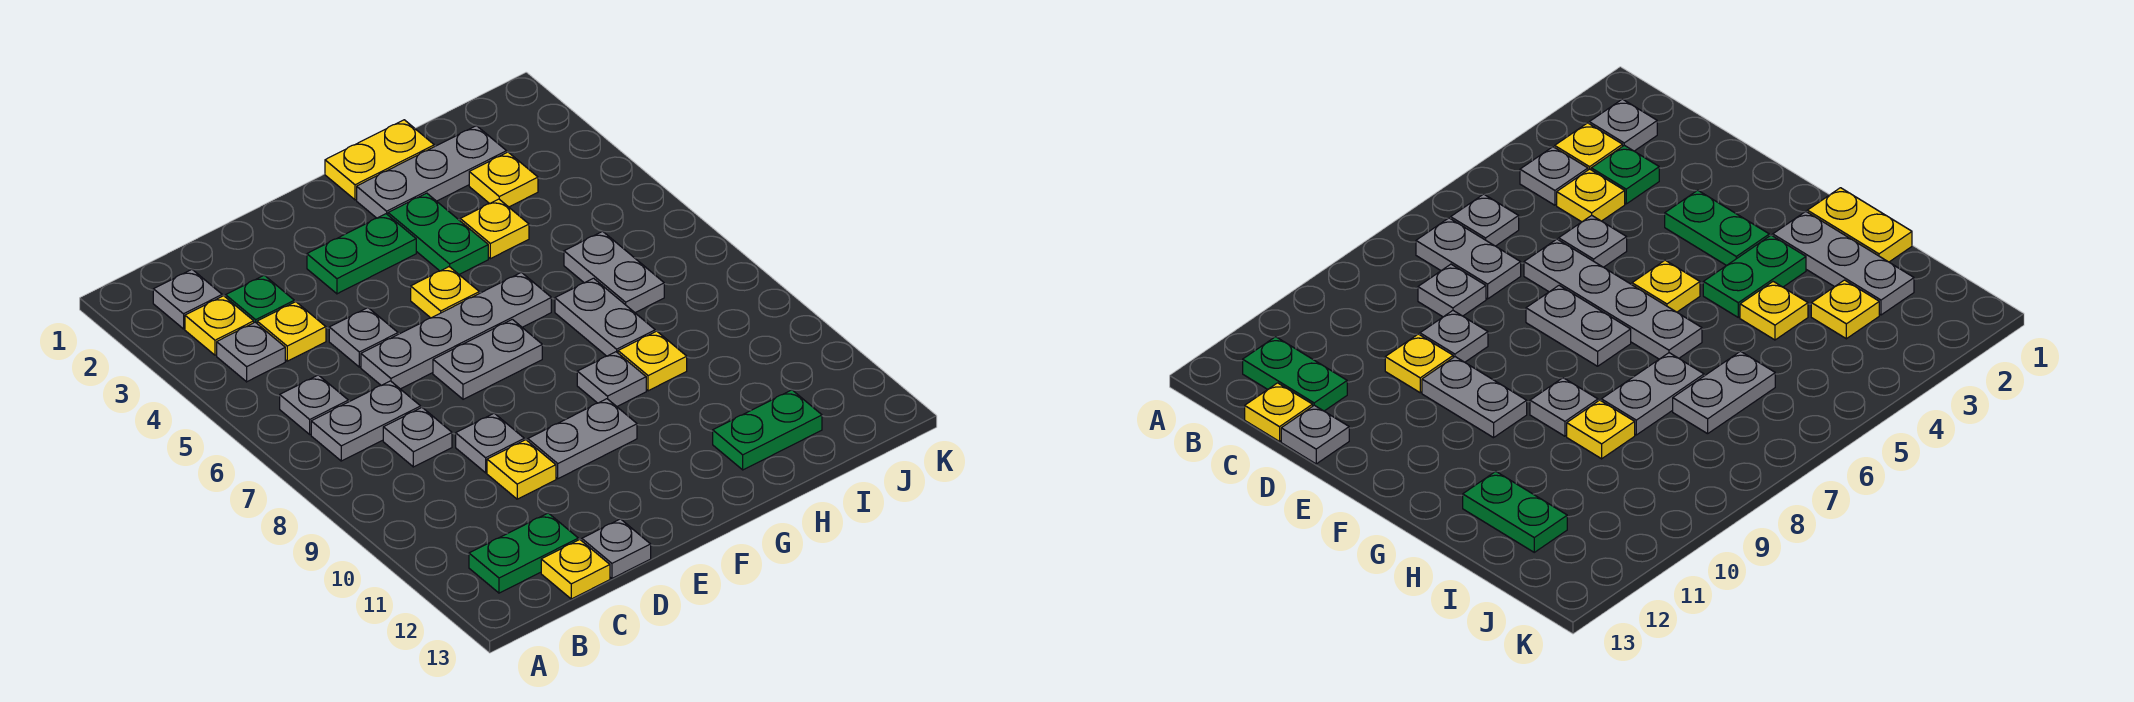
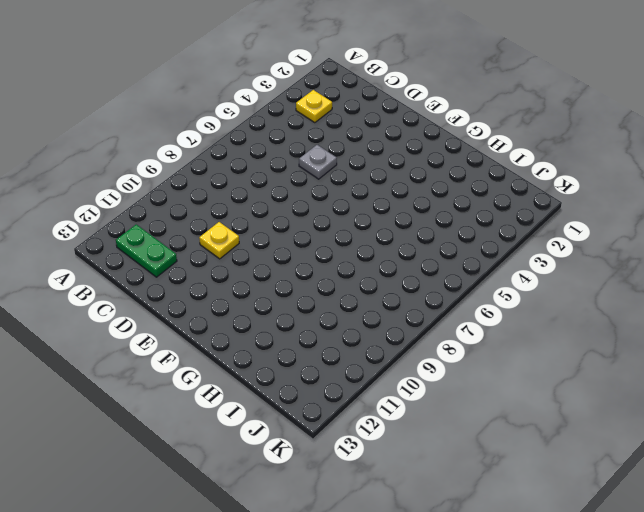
none -> grey 1x1 plate [153,270,222,329]
none -> grey 1x1 plate [217,322,285,382]
none -> grey 1x1 plate [280,375,348,434]

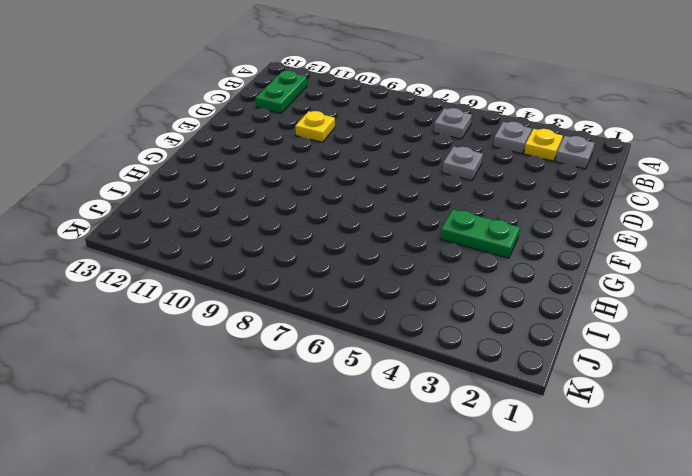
none -> grey 1x2 plate [311,381,421,461]
none -> green 1x1 plate [226,275,294,323]
none -> yellow 1x1 plate [257,302,326,361]

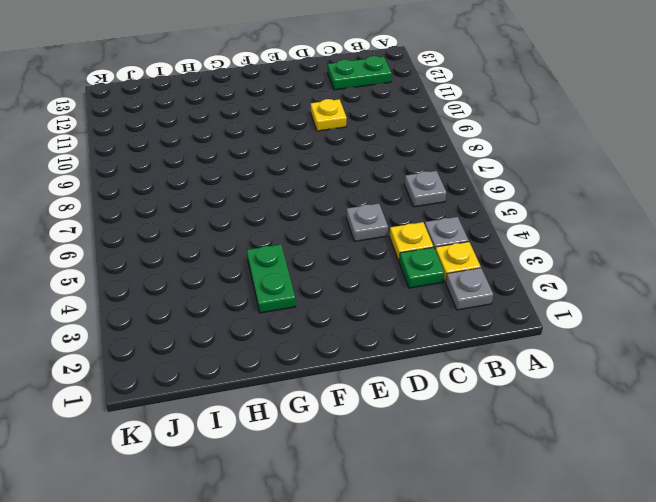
none -> grey 1x2 plate [311,381,421,461]
none -> grey 1x1 plate [383,408,452,467]
none -> yellow 1x1 plate [541,539,610,599]

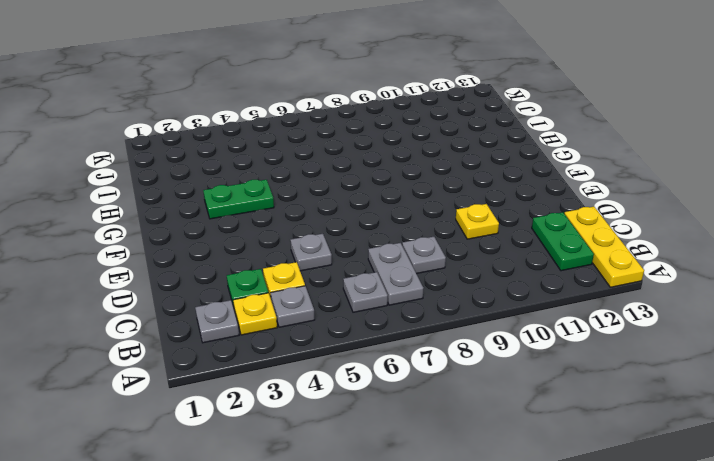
yellow 1x3 plate [564,207,644,287] -> yellow 1x1 plate [541,539,610,599]
none -> grey 1x4 plate [361,272,551,389]
none -> grey 1x1 plate [456,413,524,473]
none -> grey 1x1 plate [582,519,651,578]

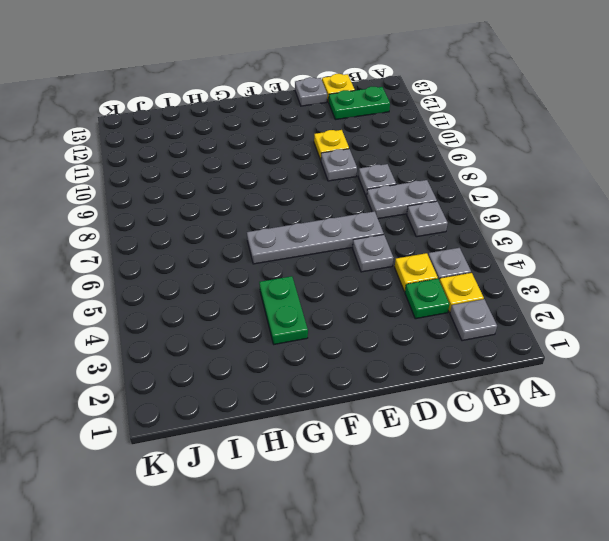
none -> green 1x2 plate [307,214,416,294]
none -> grey 1x2 plate [433,319,542,399]
none -> grey 1x2 plate [528,399,637,479]

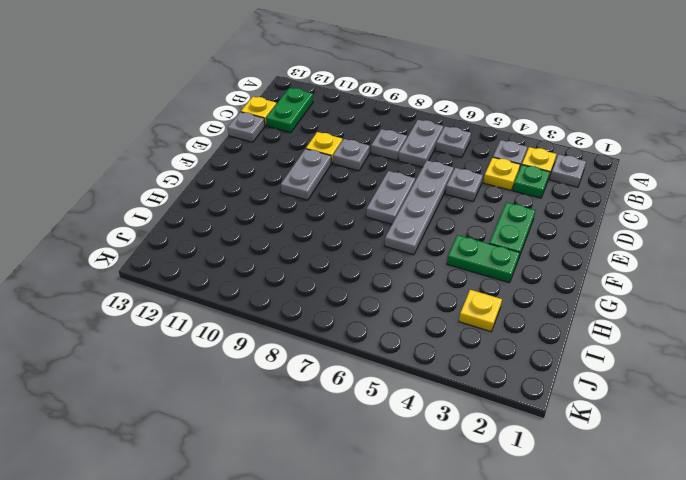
none -> yellow 1x1 plate [411,267,479,318]
none -> yellow 1x2 plate [325,120,434,200]
none -> grey 1x3 plate [357,126,507,218]

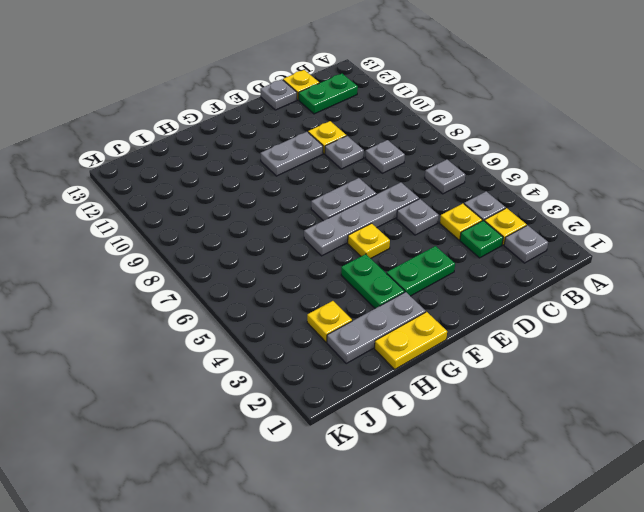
none -> grey 1x2 plate [311,381,421,461]
none -> grey 1x1 plate [577,352,646,406]
none -> yellow 1x1 plate [460,199,529,259]

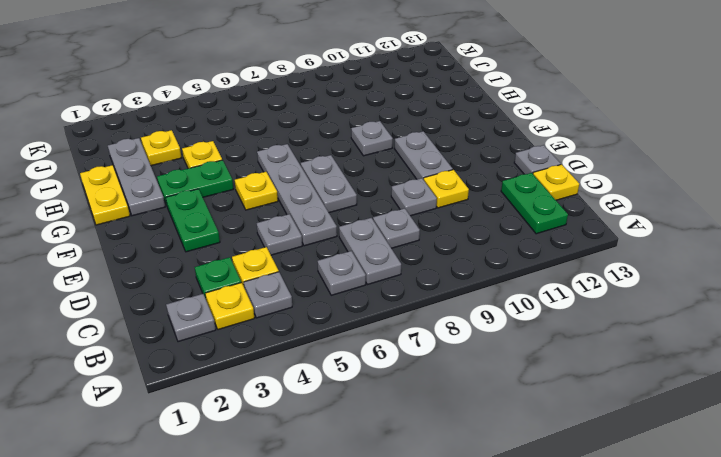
none -> grey 1x2 plate [555,278,655,356]
none -> yellow 1x1 plate [618,331,687,391]
none -> green 1x2 plate [713,390,822,470]

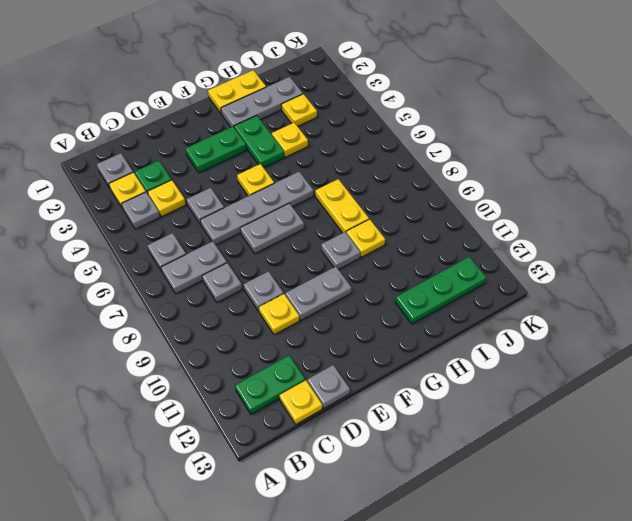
yellow 1x2 plate [315,179,369,233] -> grey 1x2 plate [555,278,655,356]
green 1x3 plate [395,257,486,324] -> green 1x2 plate [713,390,822,470]
none -> grey 1x2 plate [564,231,664,313]

